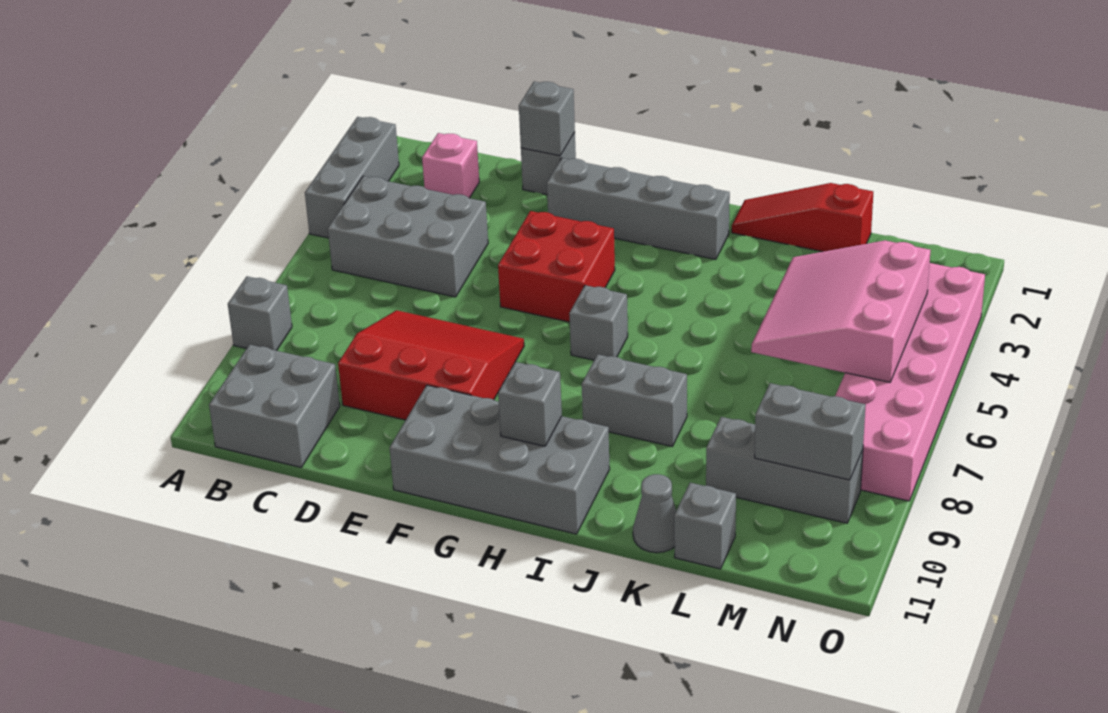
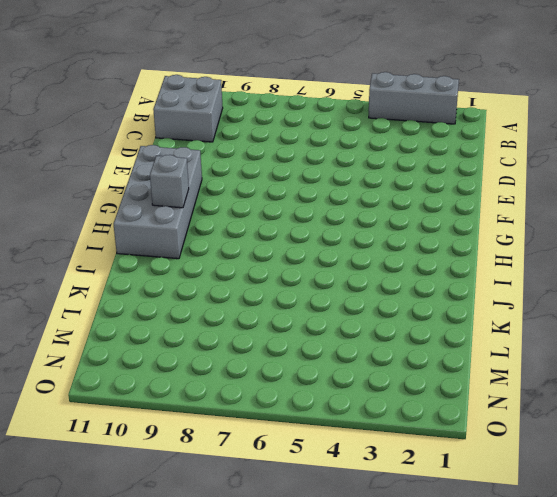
none -> grey 1x1 brick [228,276,292,351]
none -> grey 2x3 brick [328,176,488,297]
none -> pink 1x1 brick [422,133,479,198]

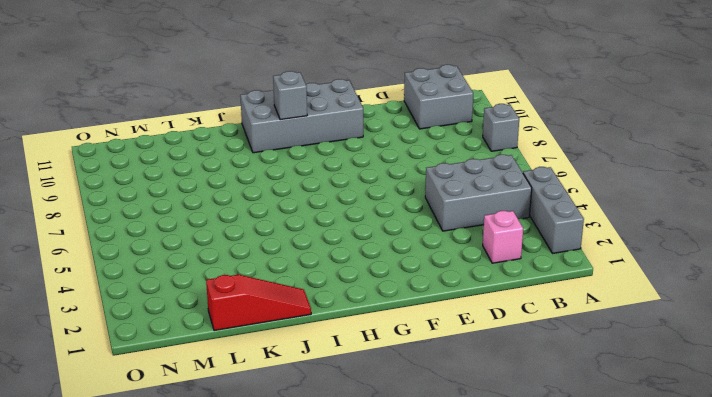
none -> red 3x3 slope [338,310,524,420]
none -> grey 1x1 brick [521,132,576,195]
none -> grey 1x4 brick [547,158,730,259]

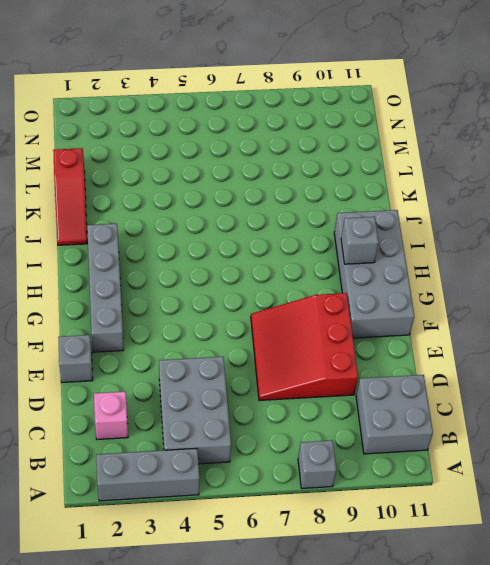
none -> red 2x2 brick [498,211,615,322]
none -> grey 1x1 brick [569,285,628,360]
none -> grey 1x2 brick [582,354,687,446]

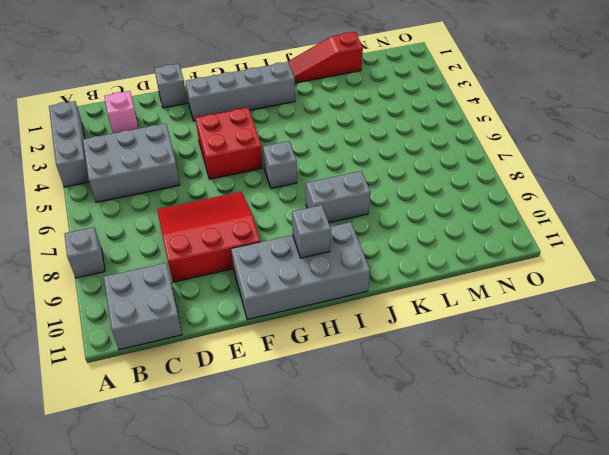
none -> grey 1x1 cone [633,474,676,553]
none -> grey 1x3 brick [706,417,863,523]
none -> grey 1x1 brick [674,483,736,569]

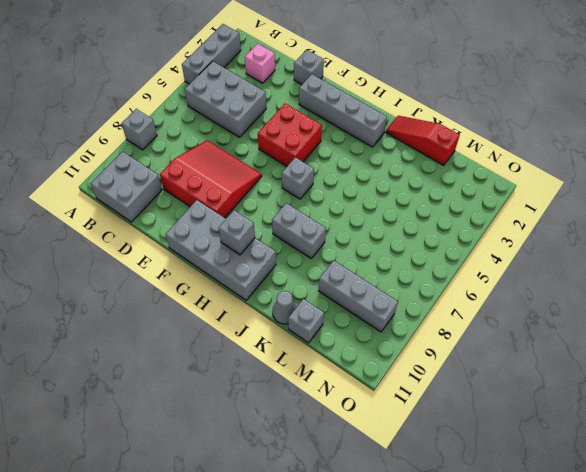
none -> pink 2x6 brick [835,263,985,501]
none -> grey 1x1 brick [519,82,575,156]
none -> pink 3x3 slope [751,240,931,382]

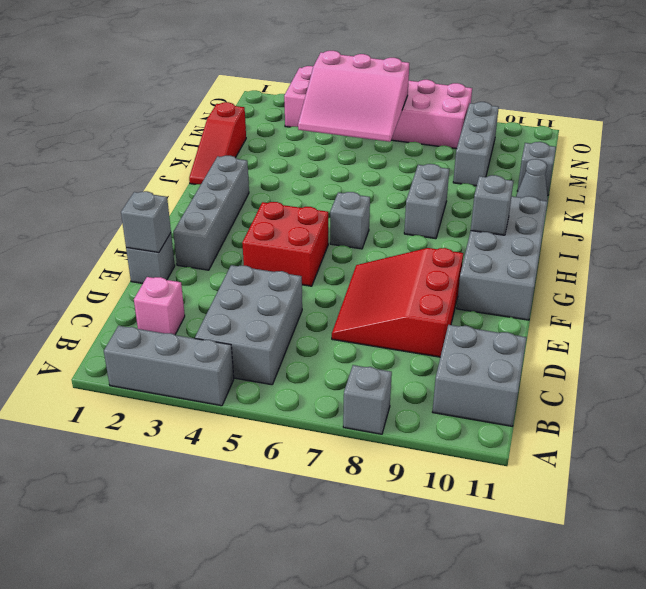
none -> grey 1x2 brick [755,383,866,480]

